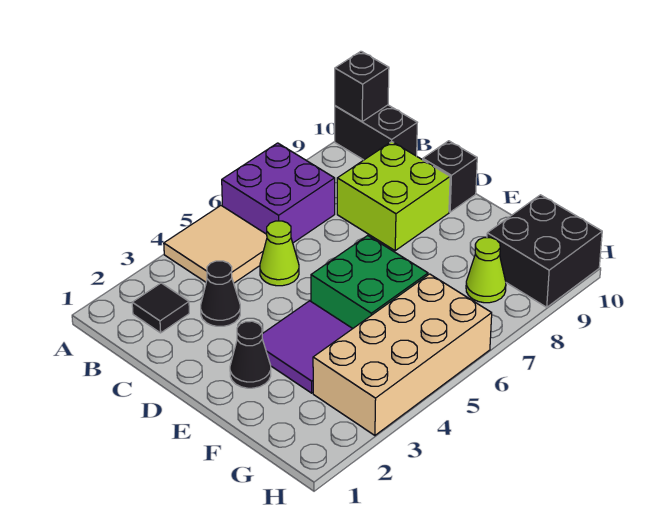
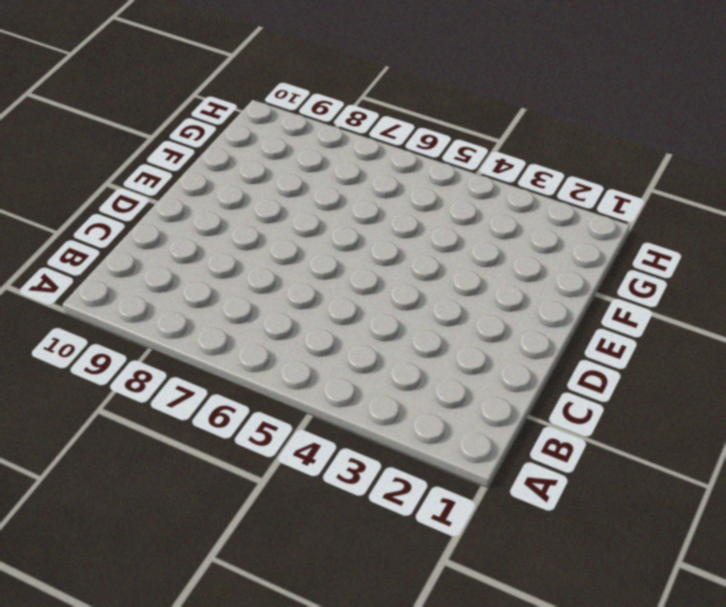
none -> tan 2x2 tile [164,206,267,283]
none -> purple 2x2 brick [222,143,335,243]
none -> black 1x2 brick [335,105,417,160]

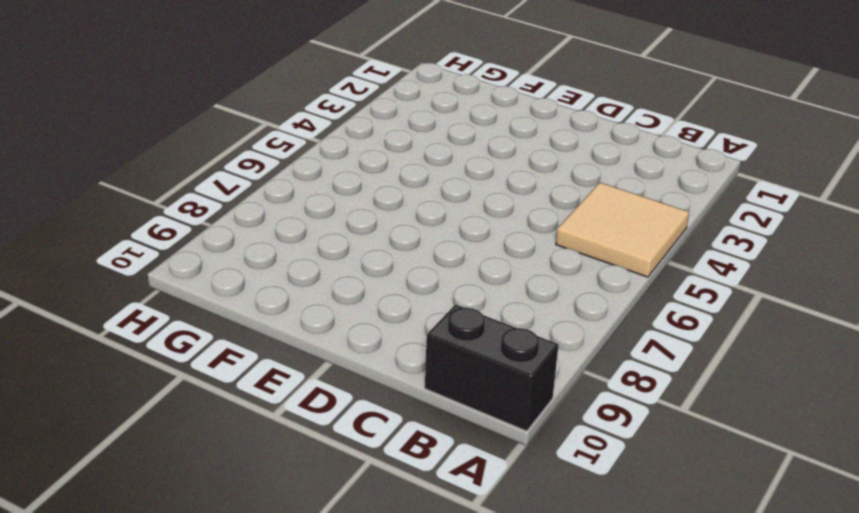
none -> purple 2x2 brick [222,143,335,243]
none -> black 1x1 tile [132,283,189,333]
none -> black 1x1 cone [201,261,240,326]

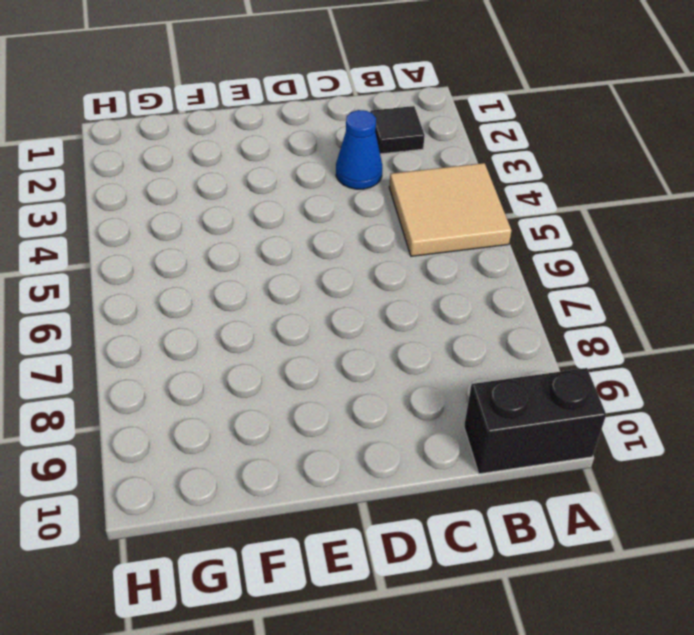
blue 1x1 cone [336,110,382,189] -> black 1x1 cone [201,261,240,326]
none -> purple 2x2 brick [222,143,335,243]
none -> lime 1x1 cone [260,221,299,286]
none -> lime 2x2 brick [337,142,450,250]

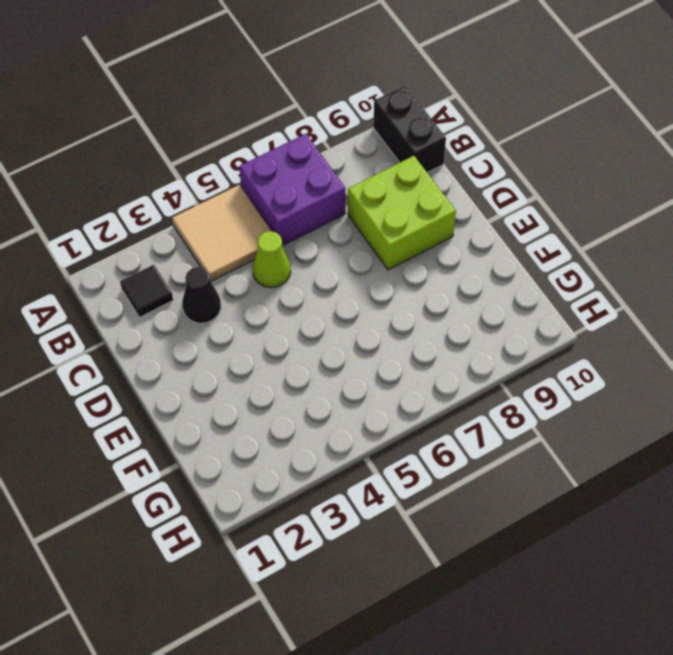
none -> black 1x1 brick [423,141,477,212]
none -> black 1x1 cone [230,321,271,388]
none -> purple 2x2 tile [262,301,353,393]

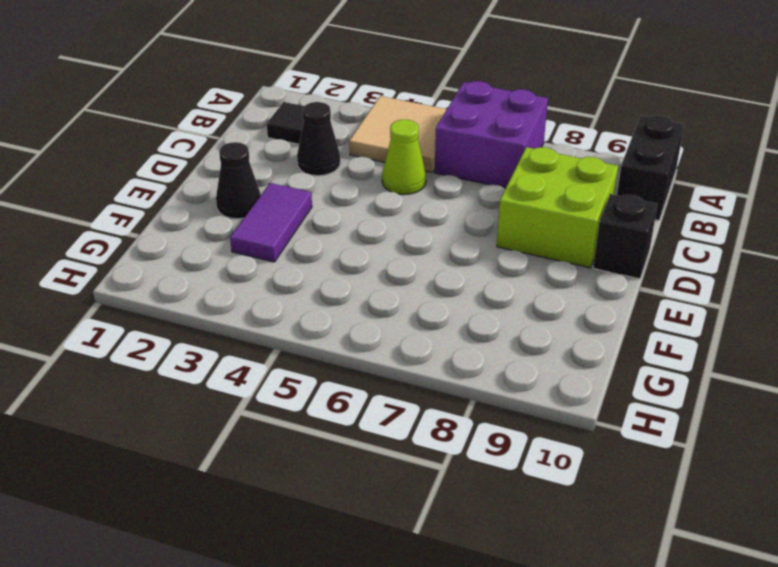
purple 1x2 tile [230,183,312,262] -> purple 2x2 tile [262,301,353,393]
none -> green 2x2 brick [311,235,428,328]
none -> tan 2x4 brick [313,274,492,435]
none -> lime 1x1 cone [466,238,506,303]

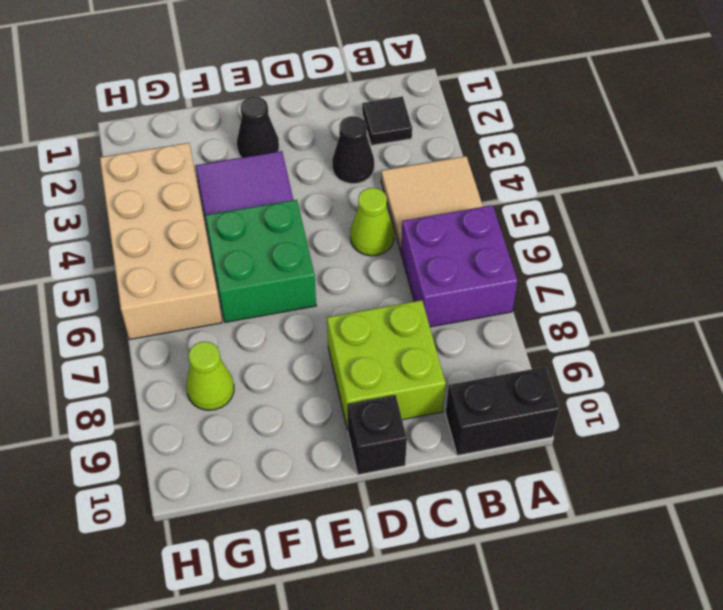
none -> black 2x2 brick [487,195,602,307]
none -> black 1x1 brick [335,51,389,121]

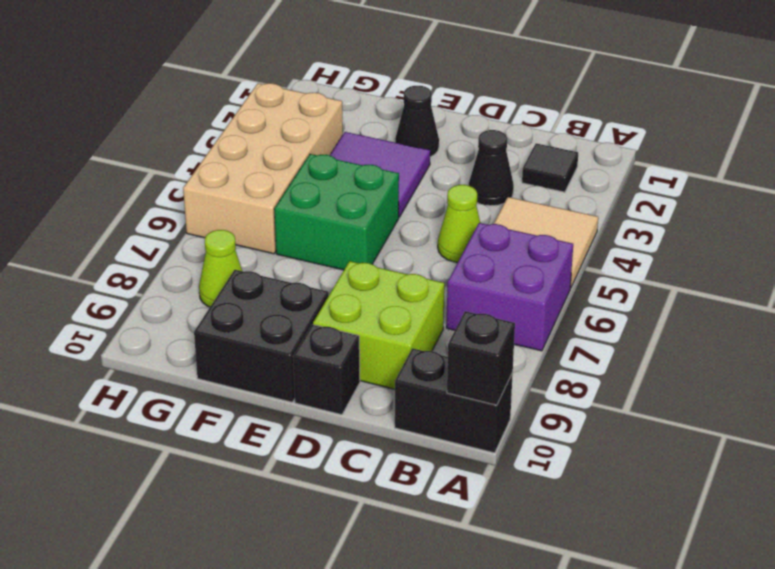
black 2x2 brick [194,270,329,402] -> black 2x2 brick moved to [487,195,602,307]

